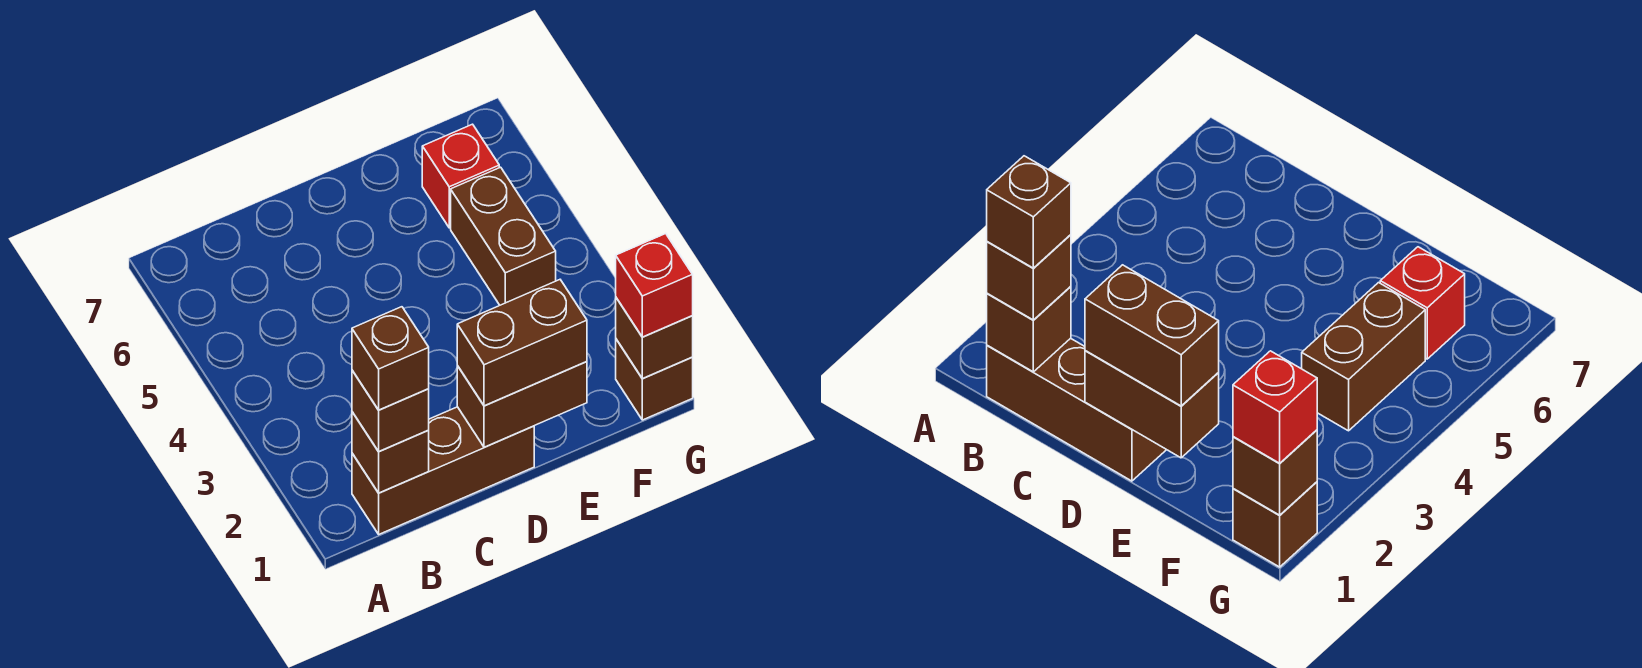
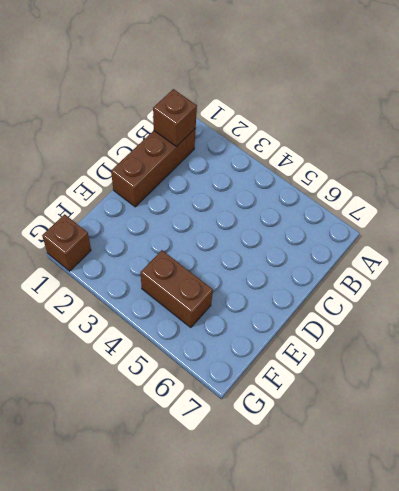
none -> red 1x1 brick [422,124,499,228]
none -> brown 1x2 brick [457,361,587,447]

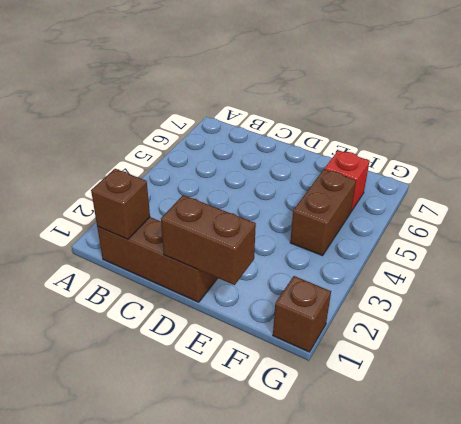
none -> brown 1x1 brick [616,298,693,379]
none -> brown 1x1 brick [352,370,429,452]

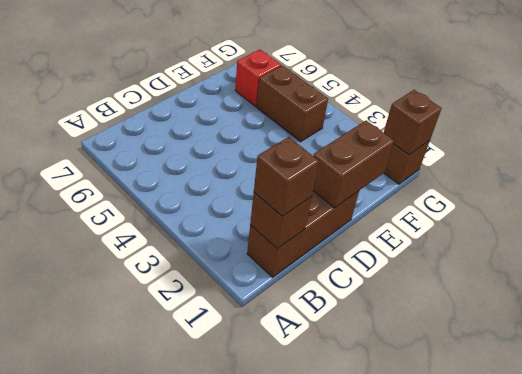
none -> brown 1x2 brick [457,280,587,406]
none -> red 1x1 brick [616,234,693,337]

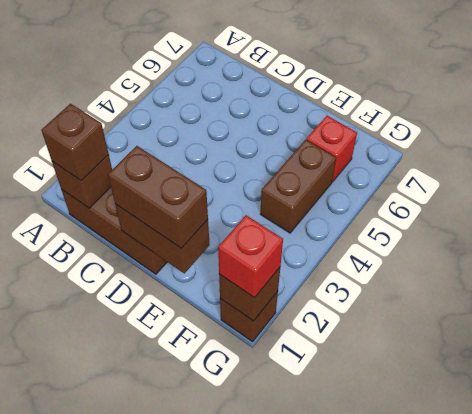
none -> brown 1x1 brick [352,307,429,410]

